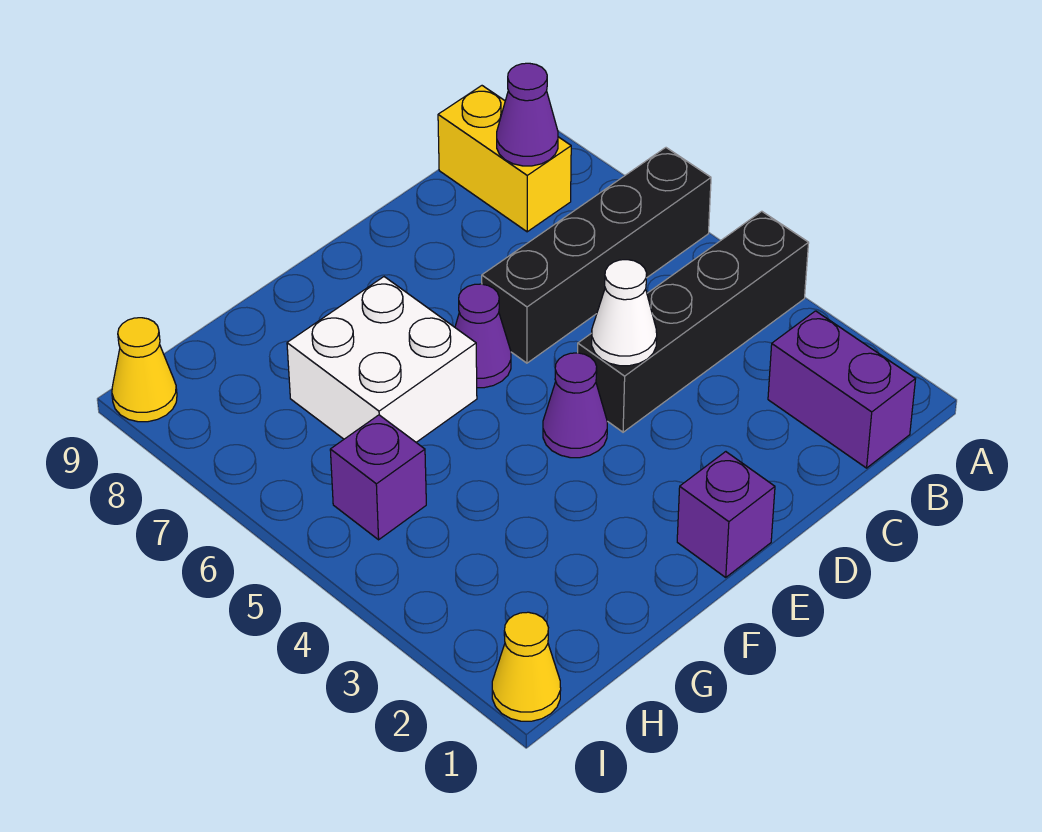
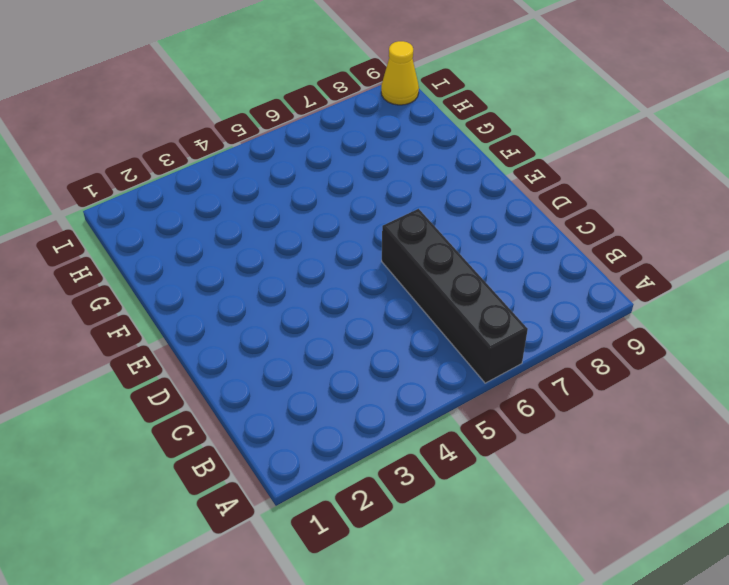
none -> black 1x4 brick [578,211,809,432]
none -> purple 1x2 brick [768,311,915,468]
none -> yellow 1x2 brick [438,86,571,232]

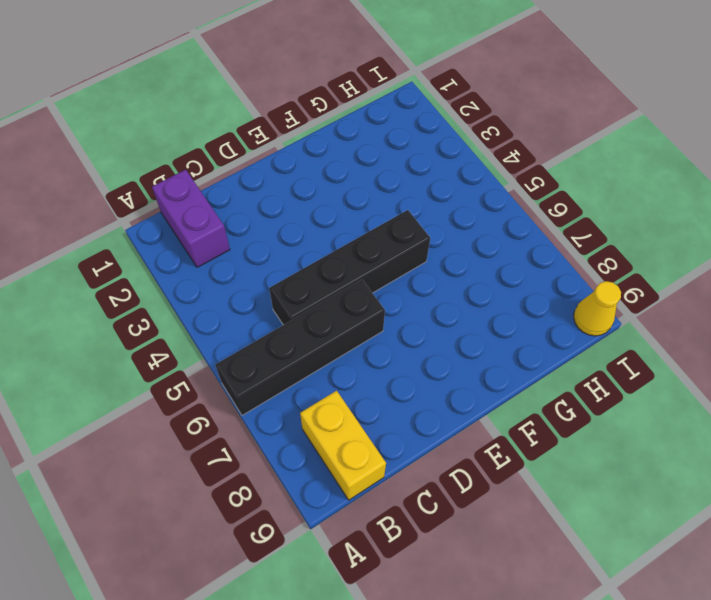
black 1x4 brick [269,210,430,325] -> black 1x4 brick moved to [578,211,809,432]
none -> purple 1x1 brick [677,452,775,577]
none -> purple 1x1 cone [543,353,607,458]
none -> purple 1x1 cone [455,284,511,388]

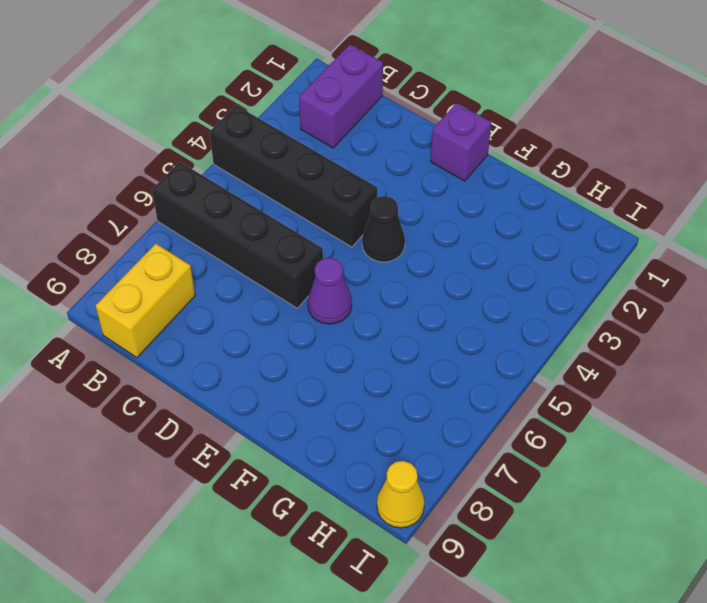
black 1x1 cone [362,196,405,262] -> purple 1x1 cone [543,353,607,458]
none -> white 2x2 brick [287,277,477,442]
none -> purple 1x1 brick [330,415,426,540]
none -> yellow 1x1 cone [492,612,561,721]

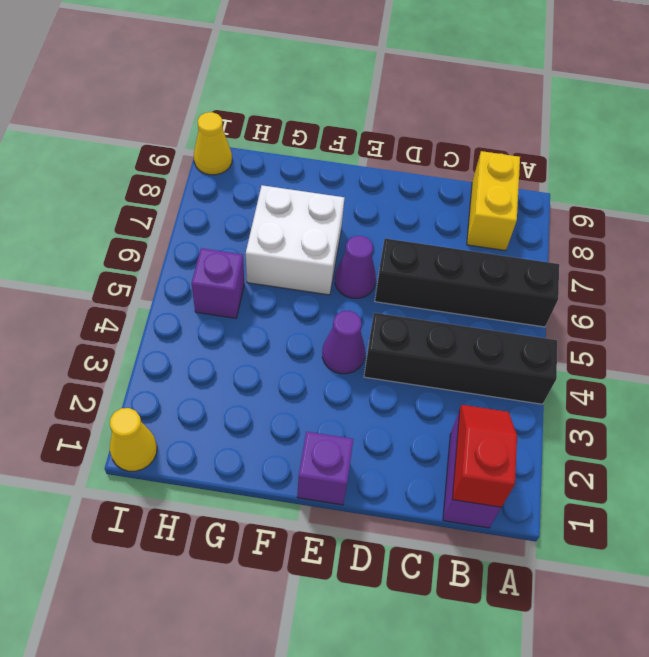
red 1x2 slope [452,405,517,507] -> none
none -> purple 1x1 cone [497,63,558,166]
none -> white 1x1 cone [592,260,657,366]

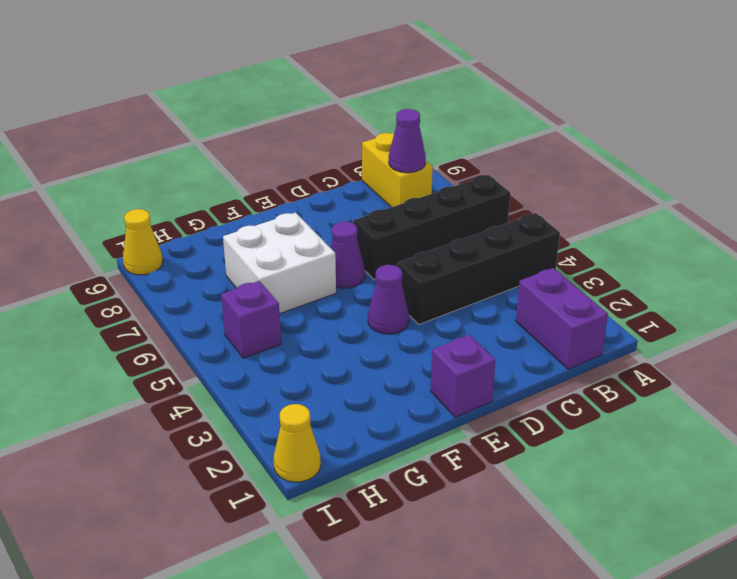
none -> white 1x1 cone [592,260,657,366]

